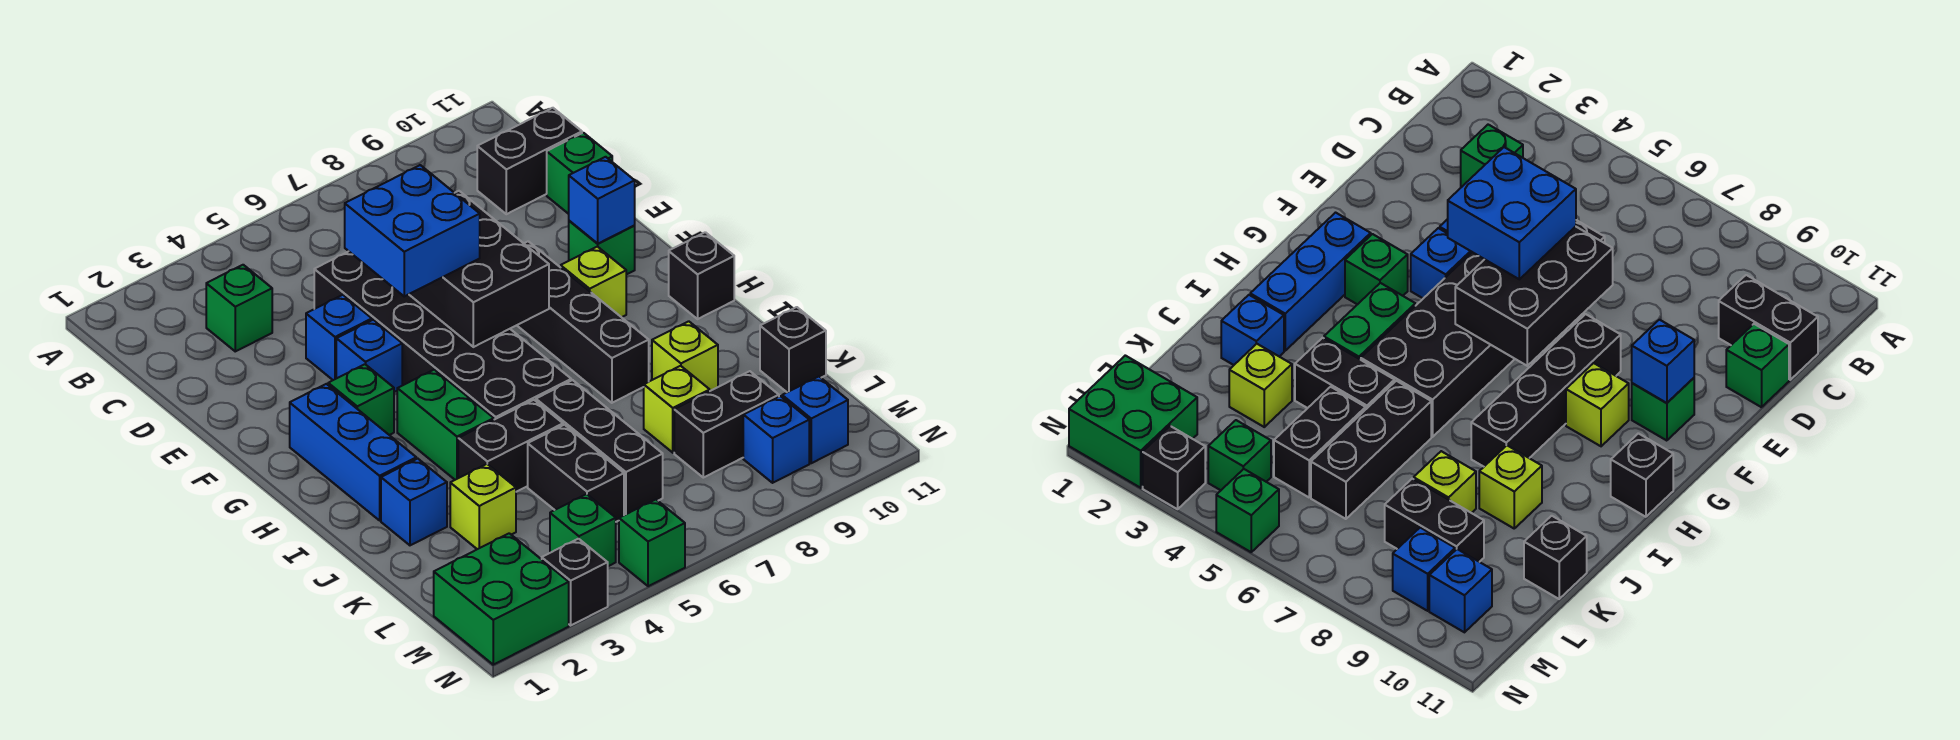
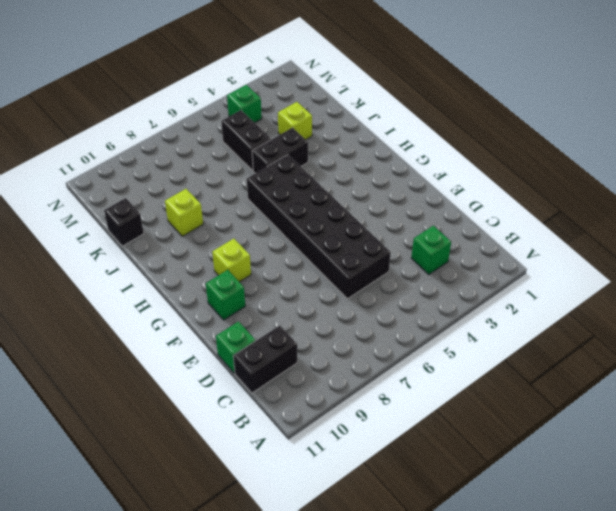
none -> blue 1x1 brick [306,295,372,380]
none -> blue 1x1 brick [336,320,402,392]
none -> black 1x4 brick [517,241,649,403]
none -> blue 1x3 brick [290,384,416,520]

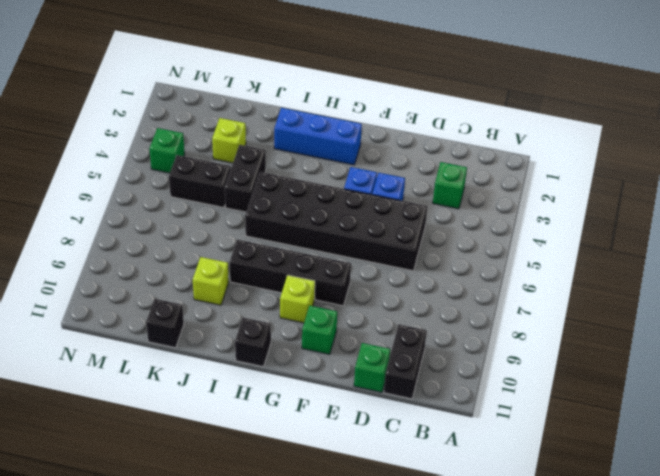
none -> green 1x1 brick [328,364,394,435]
none -> green 1x2 brick [397,370,494,480]
none -> blue 1x1 brick [381,459,447,545]
none -> black 1x3 brick [536,380,663,515]

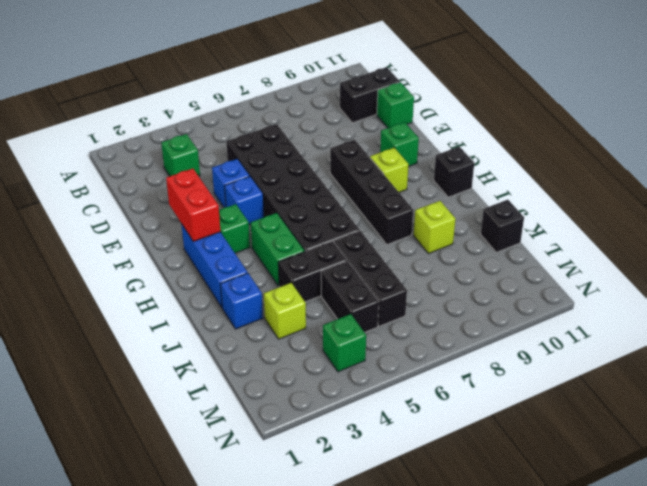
red 1x2 brick [166,169,221,242] -> none
none -> lime 1x1 brick [644,366,710,453]
none -> black 1x2 brick [674,371,779,478]
none -> green 2x2 brick [434,533,569,665]
none -> blue 1x1 brick [743,396,809,483]

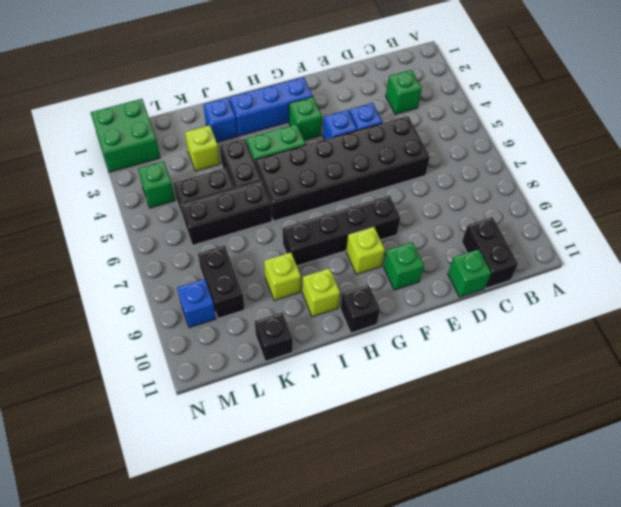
lime 1x1 brick [302,268,340,317] -> lime 1x1 brick moved to [644,366,710,453]
none -> blue 1x1 brick [782,377,848,463]
none -> black 1x1 brick [542,539,608,625]
none -> green 1x1 brick [619,500,685,586]
none -> black 2x3 brick [409,191,549,347]

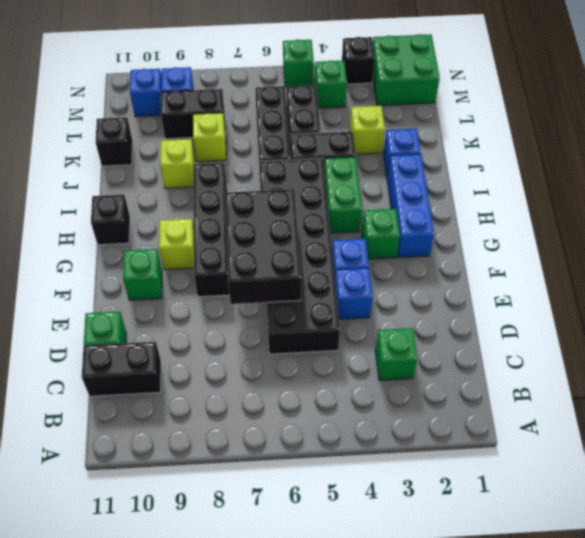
none -> blue 1x1 brick [569,157,635,244]
none -> blue 2x2 brick [345,165,480,296]

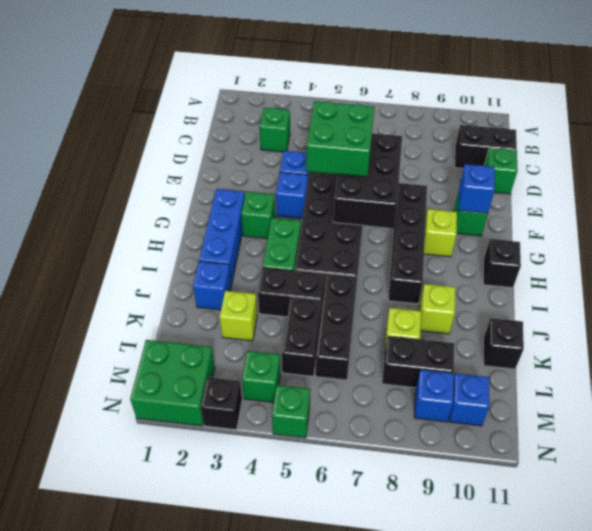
green 2x2 brick [306,101,375,177] -> blue 2x2 brick [345,165,480,296]

